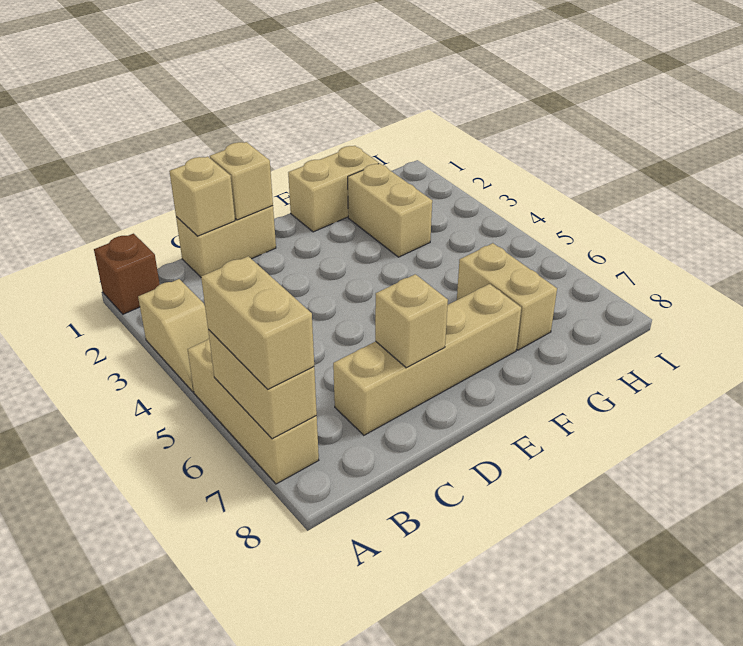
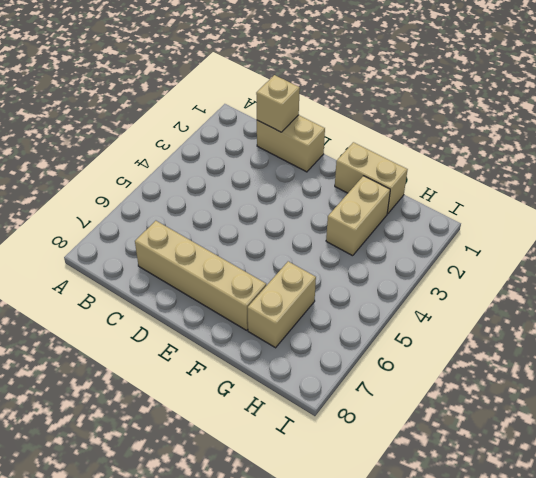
none -> brown 1x1 brick [94,234,160,314]
none -> tan 1x2 slope [138,279,209,392]
none -> tan 1x3 brick [188,339,319,484]

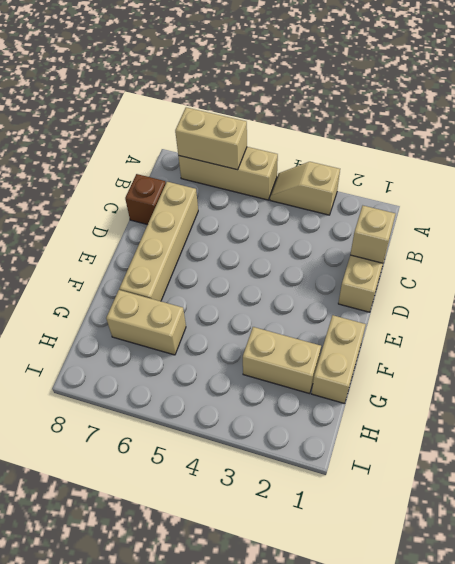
brown 1x1 brick [125,174,166,225] -> brown 1x1 brick moved to [94,234,160,314]
none -> tan 1x1 brick [210,142,273,220]
none -> tan 1x1 brick [375,274,448,368]
none -> tan 1x2 brick [201,256,314,389]

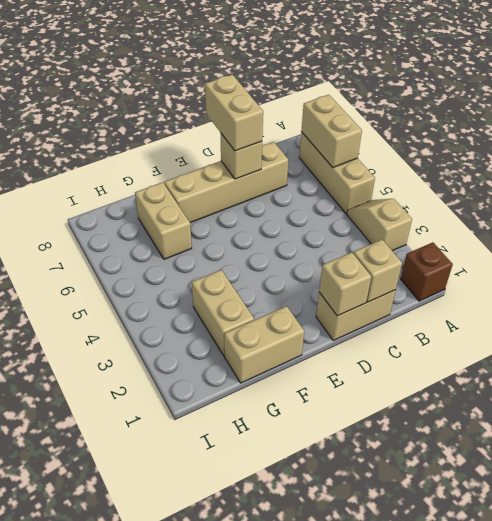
tan 1x2 brick [205,75,263,151] -> tan 1x2 brick moved to [201,256,314,389]

